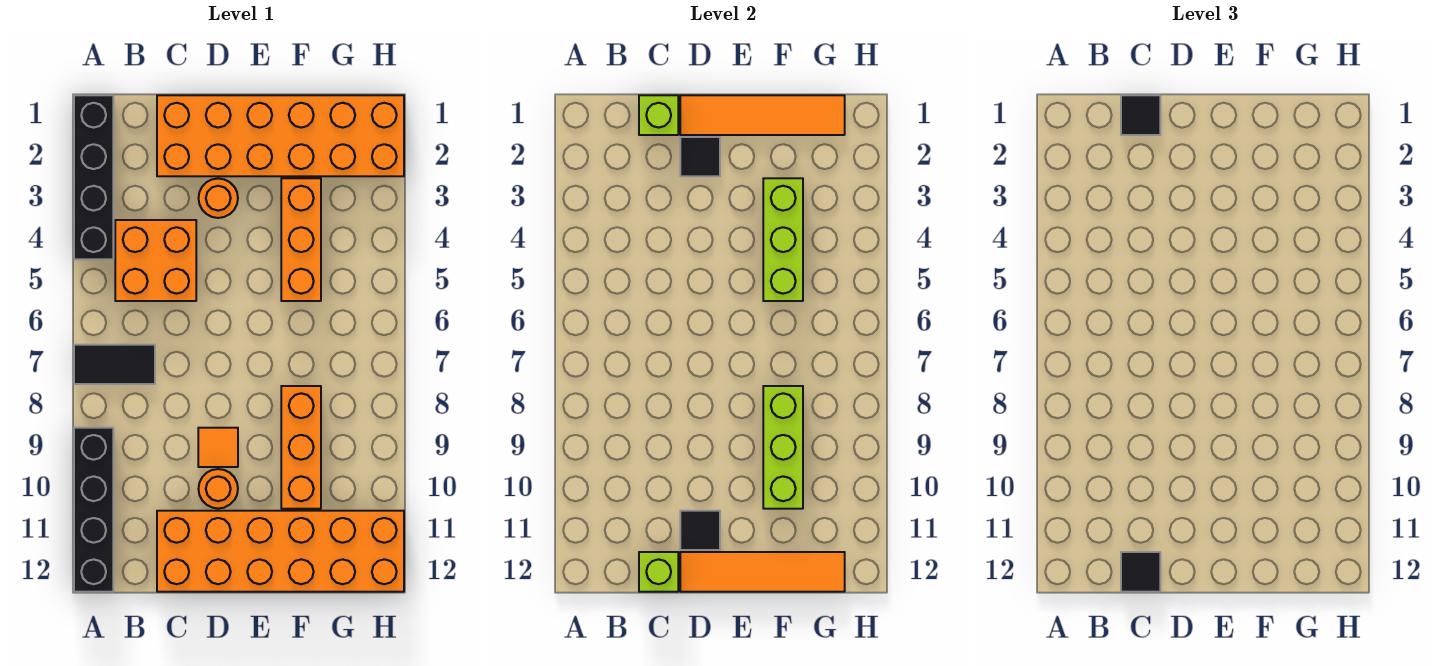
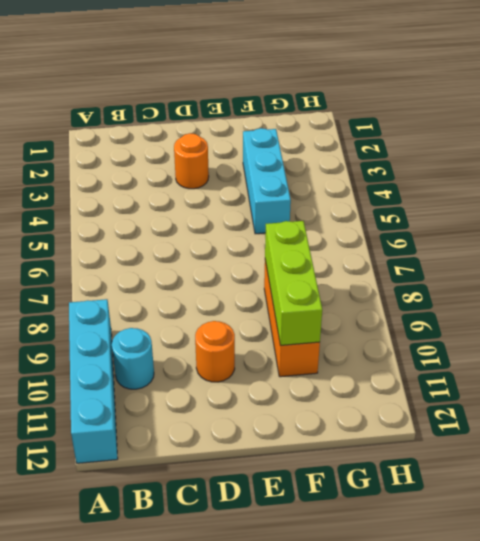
cyan 1x4 brick [69,299,118,463] -> black 1x4 brick [74,428,113,592]
cyan 1x1 round brick [112,328,154,389] -> none
cyan 1x3 brick [243,128,291,234] -> orange 1x3 brick [281,178,321,301]
none -> black 1x4 brick [74,95,113,259]
none -> black 1x2 tile [74,345,155,384]
none -> orange 2x2 brick [115,220,196,301]

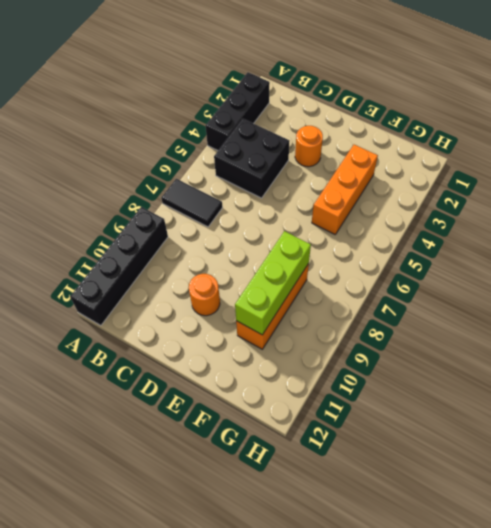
black 1x3 brick [206,72,270,150] -> black 1x4 brick [74,95,113,259]
black 2x2 brick [214,119,289,198] -> orange 2x2 brick [115,220,196,301]
none -> orange 2x6 brick [157,95,404,176]
none -> orange 2x6 brick [157,511,404,592]
none -> orange 1x1 tile [198,428,238,467]

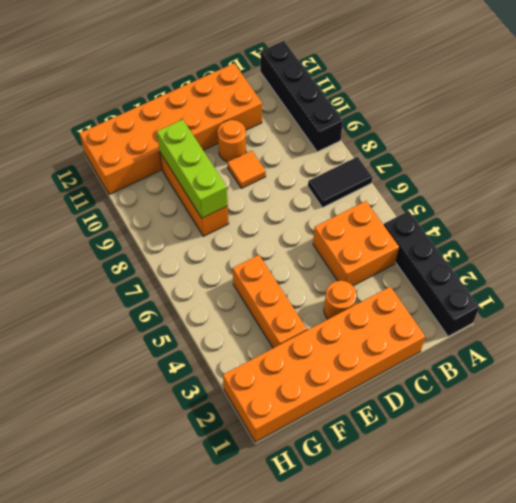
none -> lime 1x1 brick [639,95,678,135]
none -> lime 1x1 brick [639,552,678,592]
none -> orange 1x4 tile [680,95,845,135]

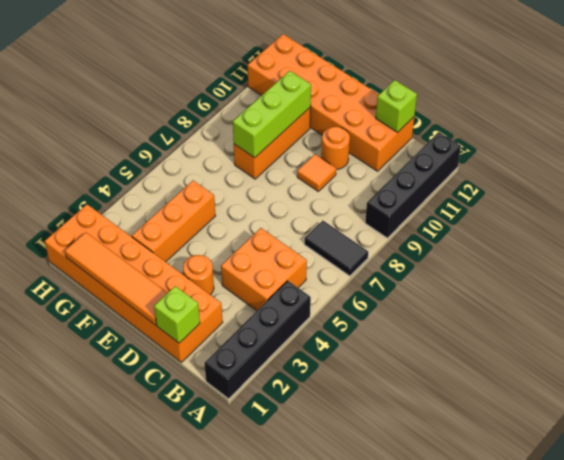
none -> black 1x1 tile [680,137,720,176]
none -> black 1x1 tile [680,511,720,550]
none -> orange 1x4 tile [680,552,845,592]

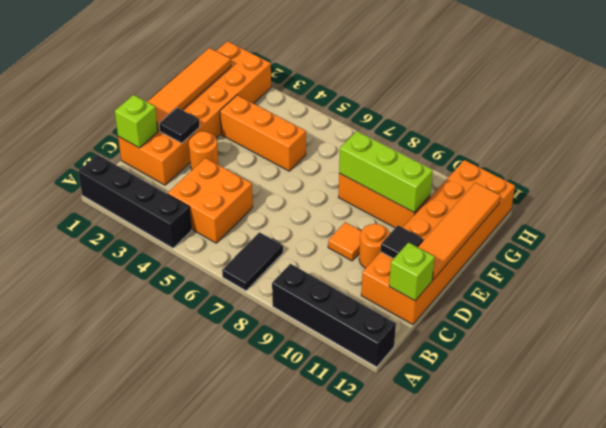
none -> lime 1x3 brick [763,178,803,301]
none -> black 1x1 tile [1121,95,1160,135]
none -> black 1x1 tile [1121,552,1160,592]

